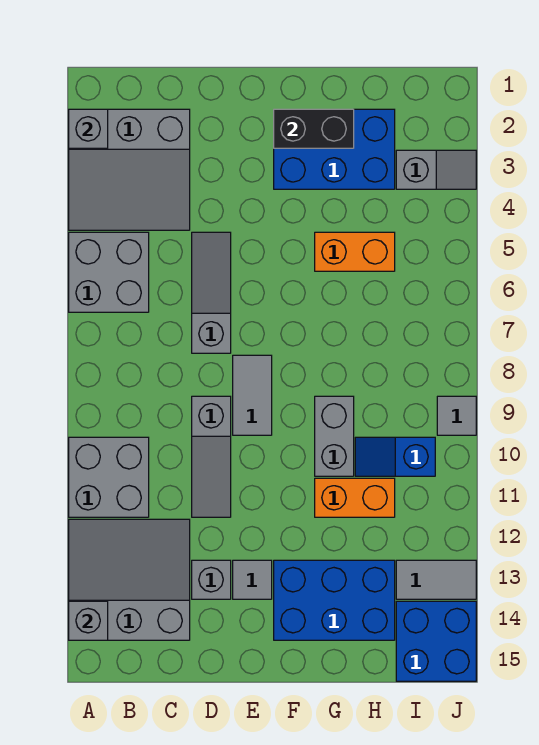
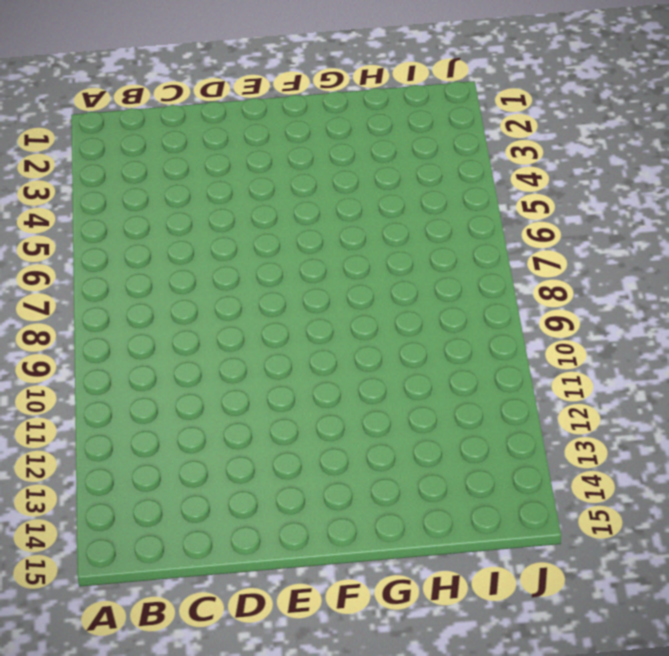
none -> grey 3x3 slope [69,109,190,230]
none -> grey 2x2 brick [69,232,149,312]
none -> grey 2x2 brick [69,437,149,517]

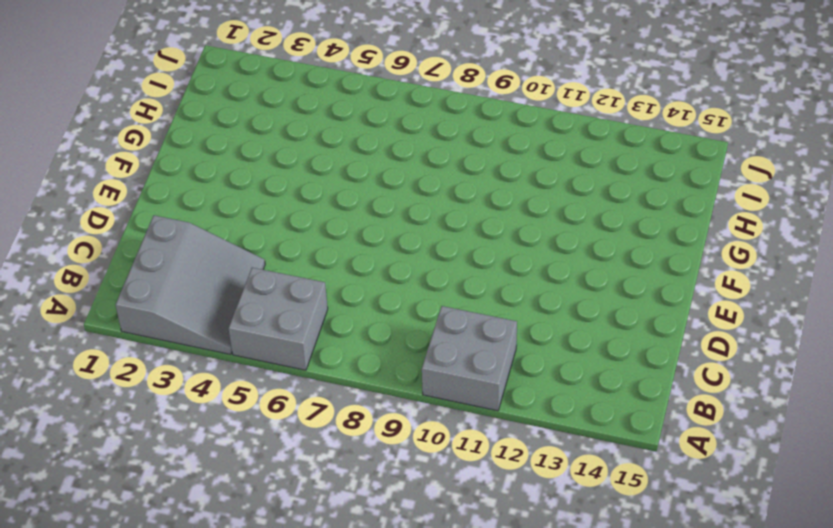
none -> grey 3x3 slope [69,519,190,640]
none -> grey 1x3 slope [192,232,231,353]
none -> grey 1x3 slope [192,396,231,517]

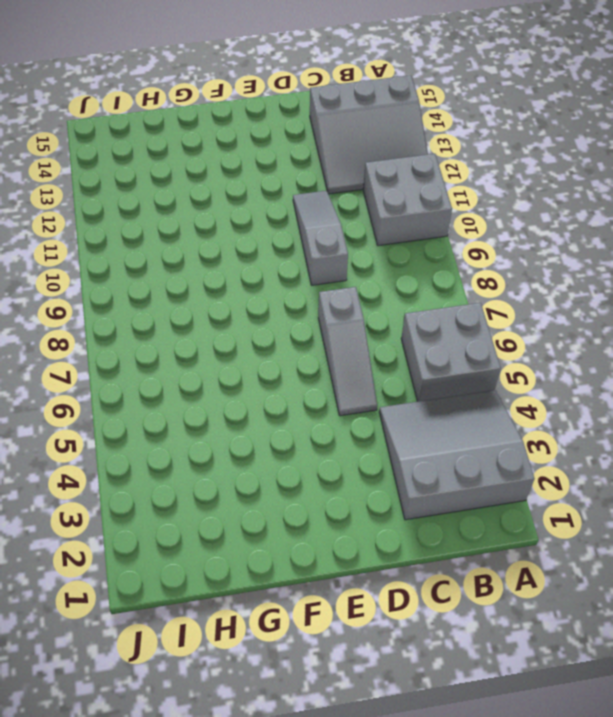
none -> grey 1x1 brick [192,560,231,599]
none -> grey 1x2 tile [233,355,272,435]
none -> grey 1x1 tile [233,560,272,599]

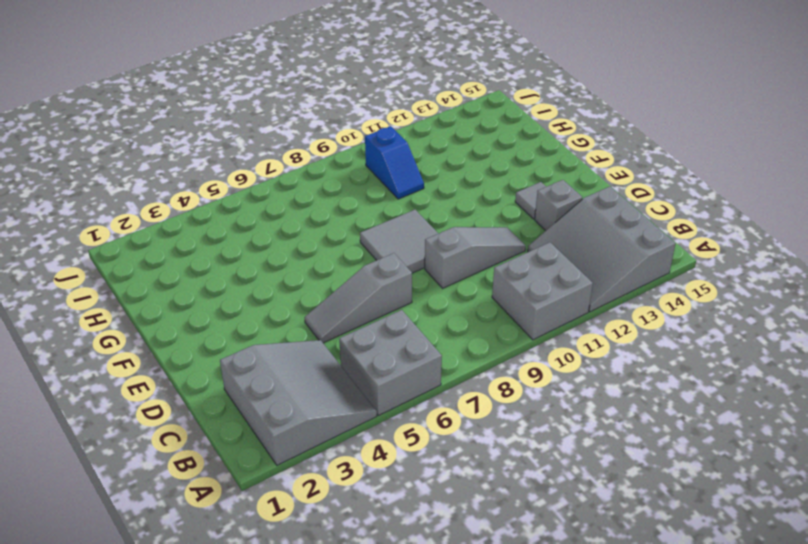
grey 2x2 tile [360,210,438,273] -> grey 1x2 tile [233,355,272,435]
none -> blue 2x3 brick [274,109,395,189]
none -> blue 2x3 brick [274,560,395,640]
none -> orange 1x2 brick [315,232,395,271]

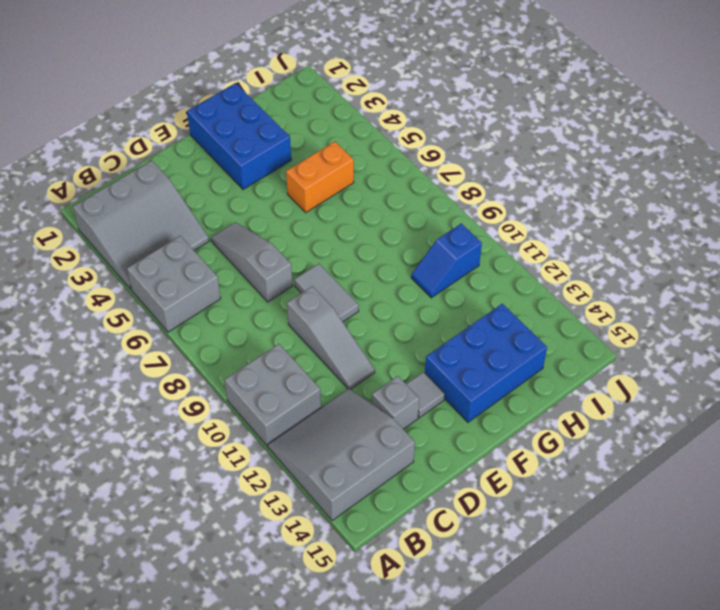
blue 2x3 brick [187,83,291,190] -> blue 2x3 brick turned to [274,109,395,189]
none -> grey 1x2 brick [315,396,354,476]
none -> orange 1x2 brick [315,478,395,517]
none -> grey 1x2 slope [396,150,476,189]

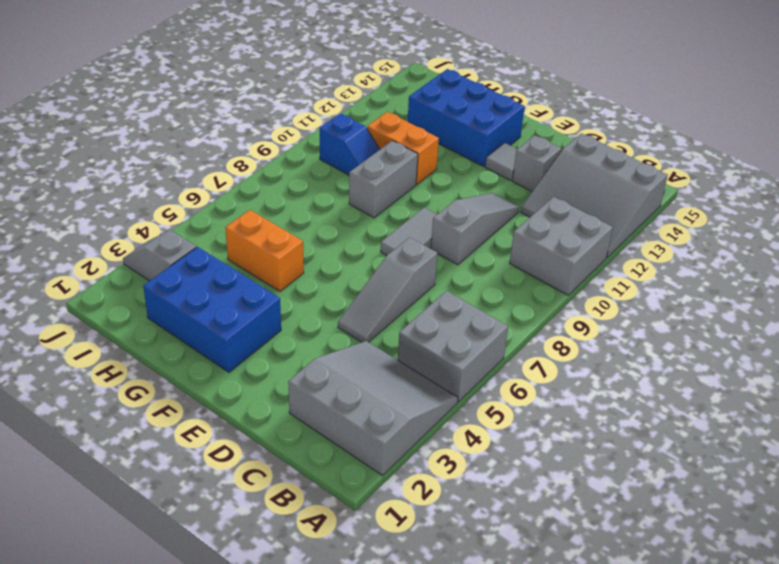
none -> grey 1x2 tile [396,560,476,599]
none -> blue 2x2 brick [396,601,476,681]
none -> grey 1x1 tile [437,396,476,435]

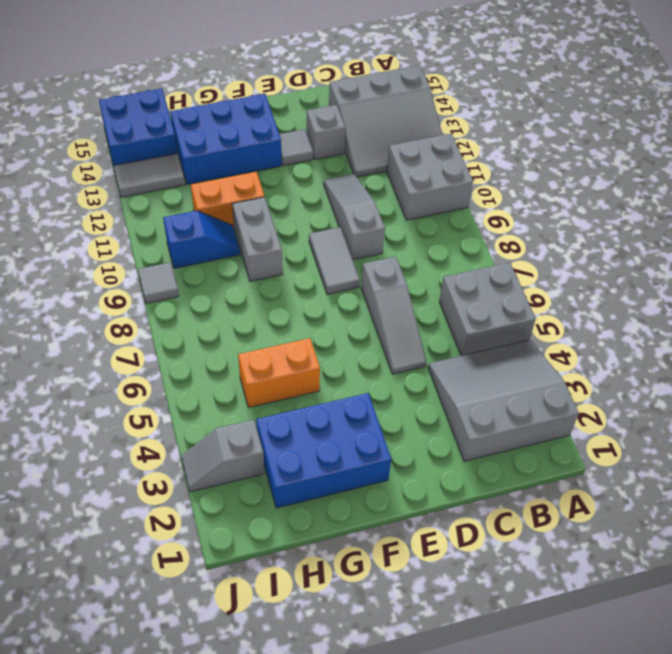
none -> grey 1x1 brick [69,109,108,148]
none -> grey 1x1 brick [69,601,108,640]
none -> black 1x2 brick [274,109,354,148]

